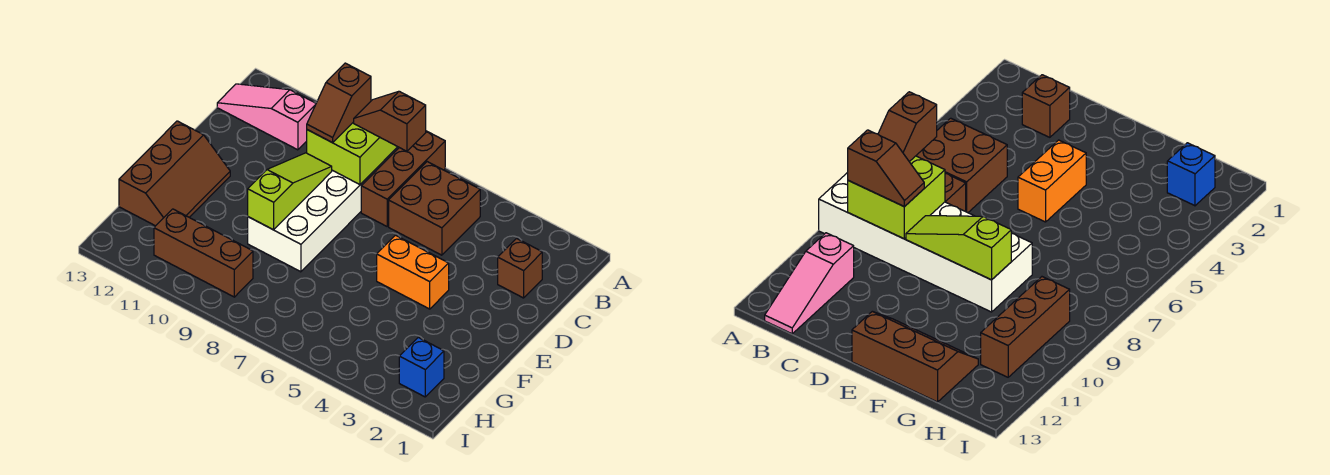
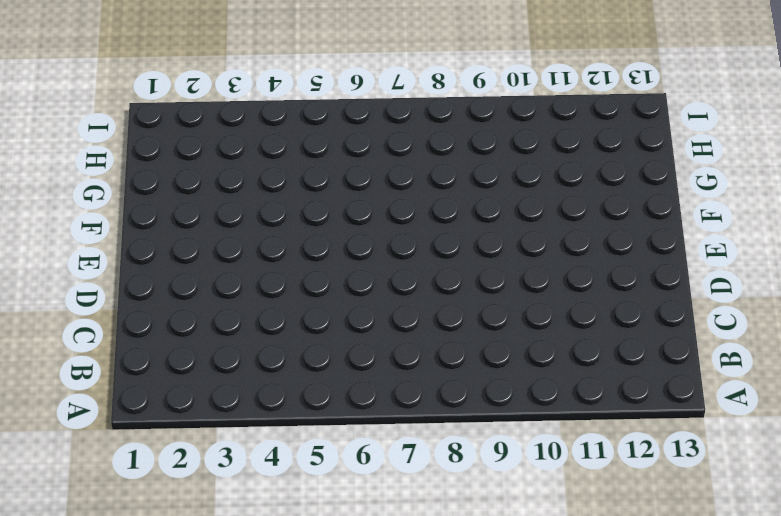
none -> brown 1x3 brick [361,131,445,226]
none -> white 2x6 brick [248,147,399,272]
none -> brown 2x2 brick [389,162,480,255]

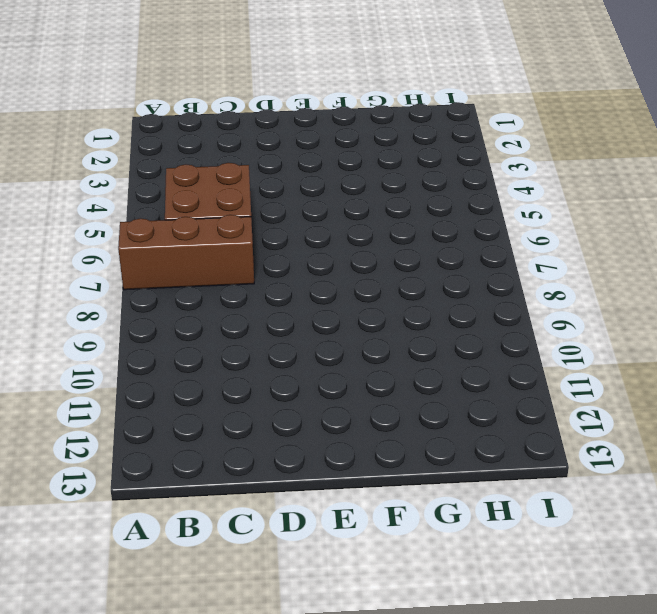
none -> white 2x6 brick [248,147,399,272]
none -> pink 1x3 slope [217,84,316,150]
none -> brown 1x1 brick [498,238,542,298]

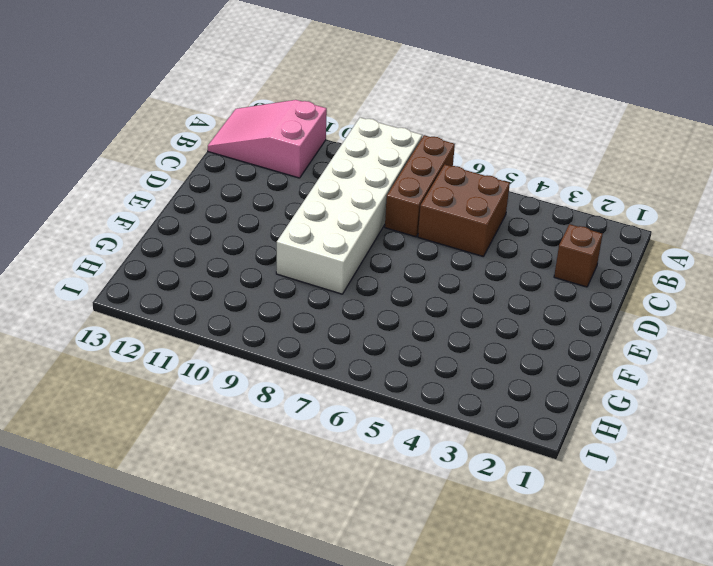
pink 2x3 slope [208,100,327,178] -> pink 1x3 slope [217,84,316,150]
none -> orange 1x2 brick [377,235,449,309]
none -> brown 2x3 slope [119,121,230,226]
none -> blue 1x1 brick [399,337,444,397]

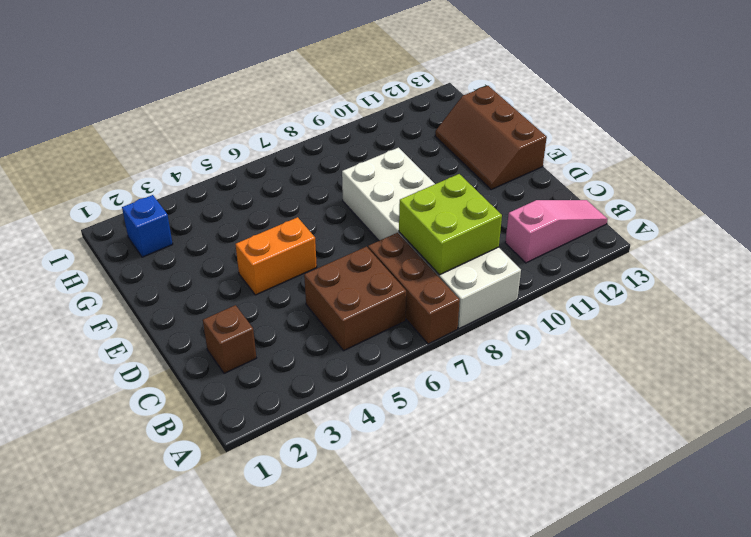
none -> brown 1x3 brick [154,209,253,297]
none -> lime 1x3 slope [248,153,332,230]
none -> brown 1x2 slope [354,91,426,151]

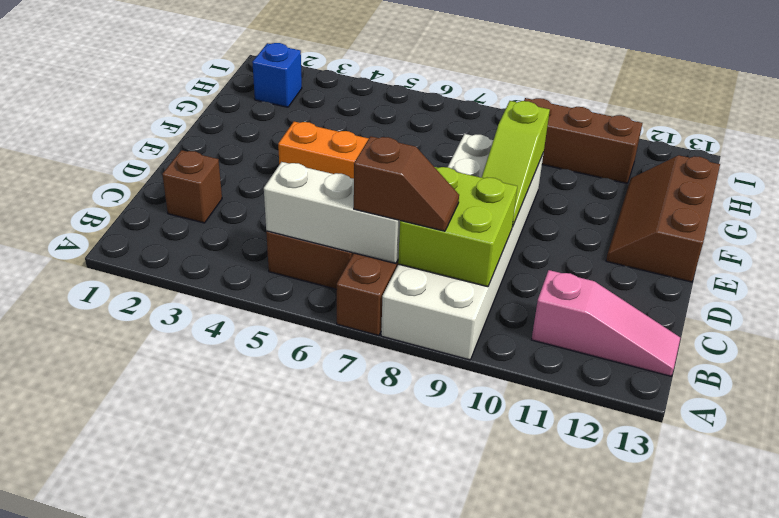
white 1x3 brick [264,162,400,263] -> none
none -> brown 1x2 slope [307,63,371,143]

